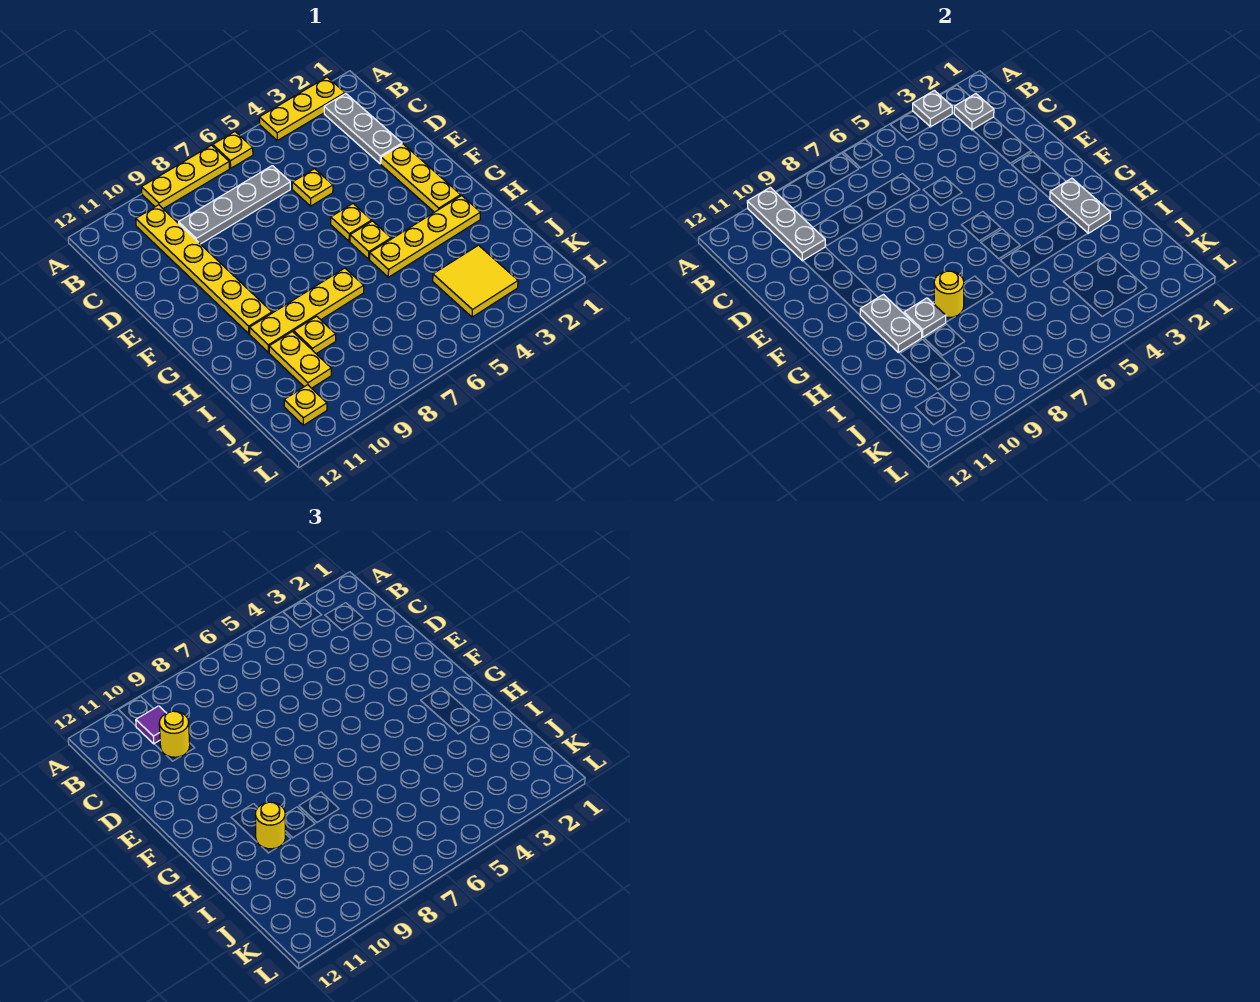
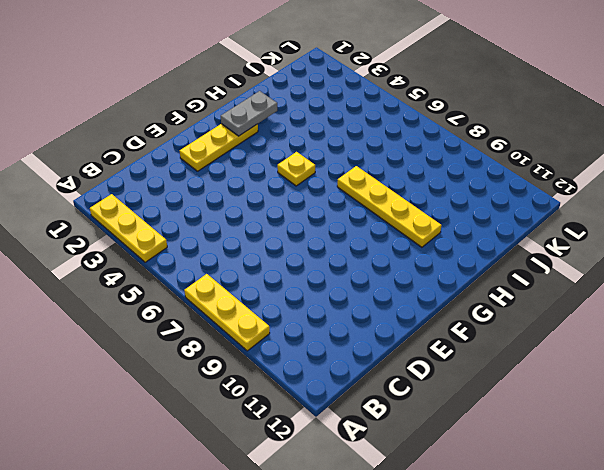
none -> yellow 1x1 plate [213,132,253,168]
none -> grey 1x3 plate [324,94,402,164]
none -> yellow 1x6 plate [136,205,272,334]

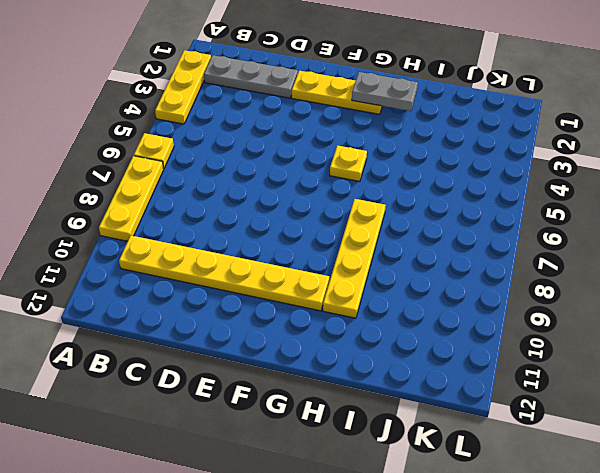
none -> grey 1x4 plate [179,166,290,244]
none -> yellow 1x1 plate [292,169,333,206]
none -> yellow 1x1 plate [331,204,372,241]

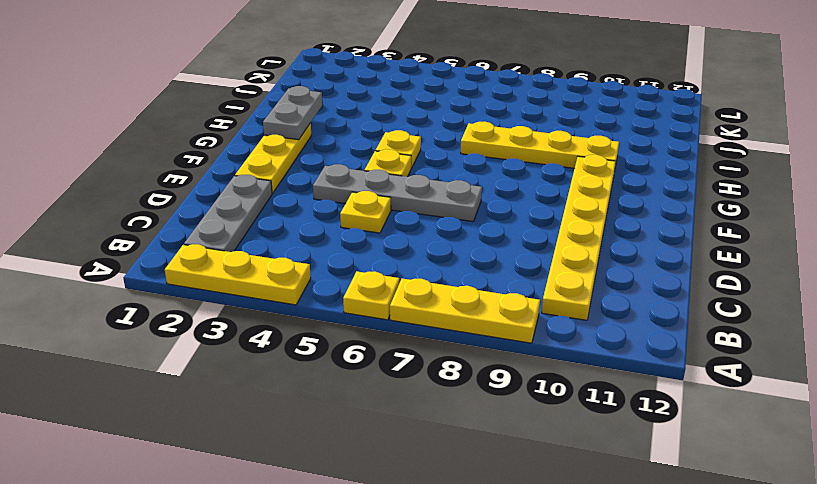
grey 1x4 plate [313,164,482,221] -> grey 1x4 plate moved to [179,166,290,244]
none -> yellow 1x4 plate [370,196,481,277]
none -> yellow 1x1 plate [294,316,336,354]
none -> yellow 1x2 plate [269,332,331,388]

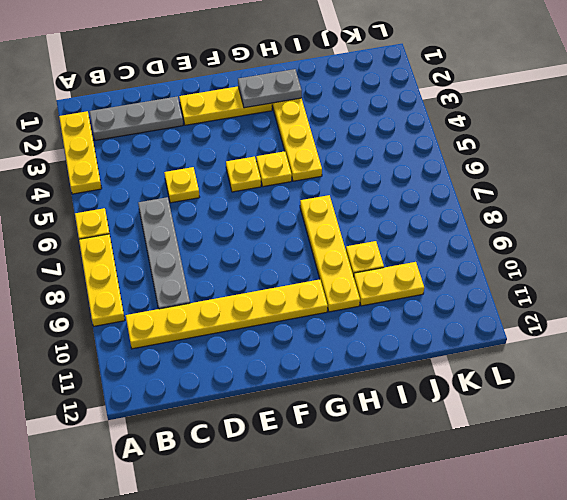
none -> yellow 2x2 tile [433,245,518,317]
none -> yellow 1x1 plate [284,385,327,425]
none -> grey 1x1 plate [913,90,952,127]

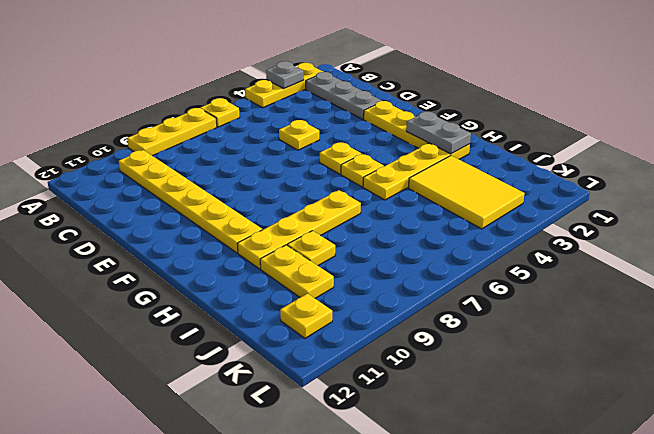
yellow 2x3 tile [409,156,525,229] -> yellow 2x2 tile [433,245,518,317]
none -> grey 1x4 plate [179,166,290,244]
none -> grey 1x3 plate [747,187,825,261]
none -> grey 1x1 plate [954,94,994,130]

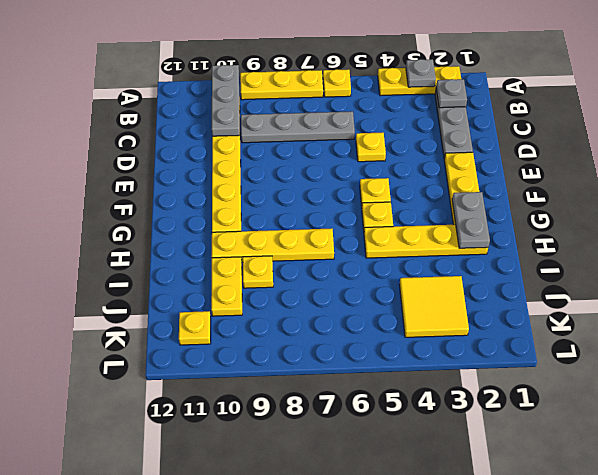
none -> grey 1x2 plate [860,295,922,352]
none -> yellow 1x1 round brick [934,271,964,317]
none -> grey 1x1 plate [904,298,946,337]

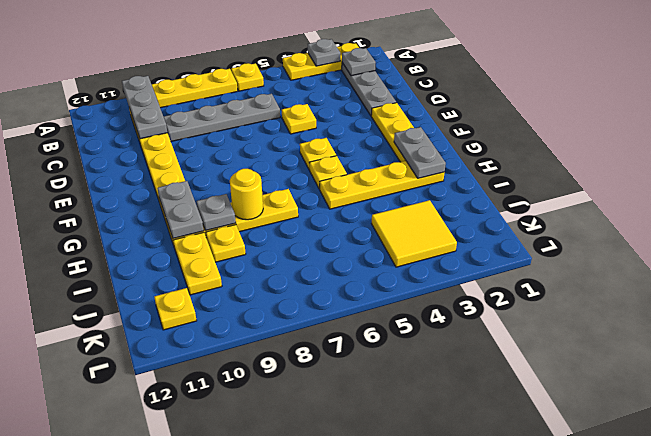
none -> purple 1x1 tile [136,706,166,744]
none -> yellow 1x1 round brick [159,711,190,757]
none -> yellow 1x1 round brick [255,802,286,849]

